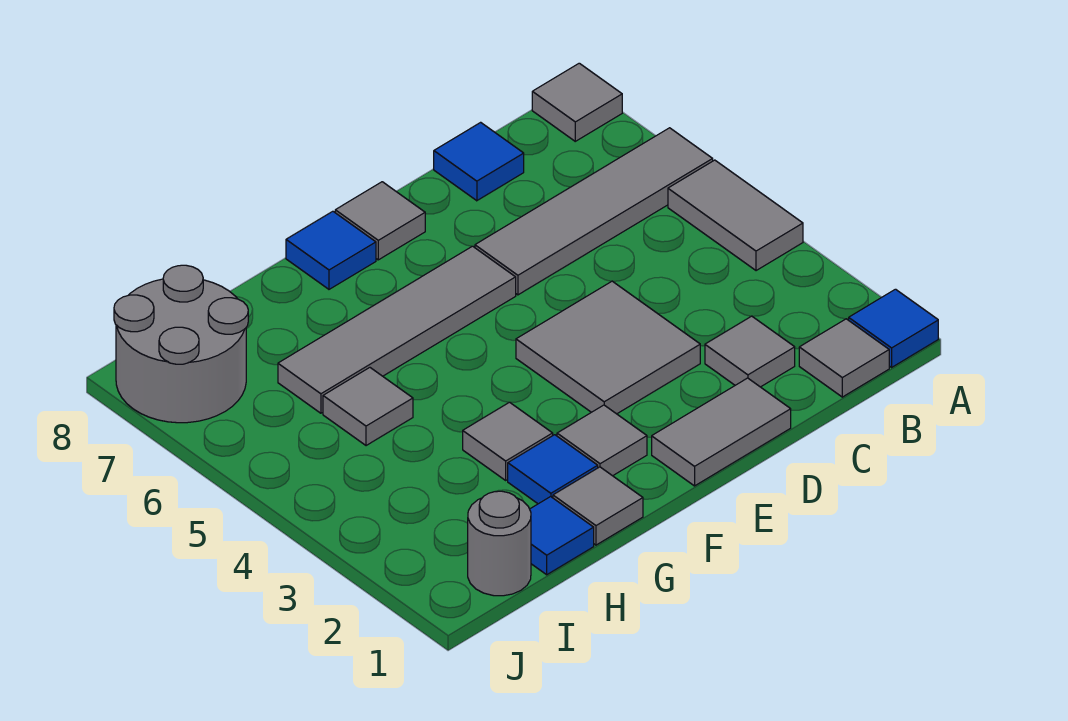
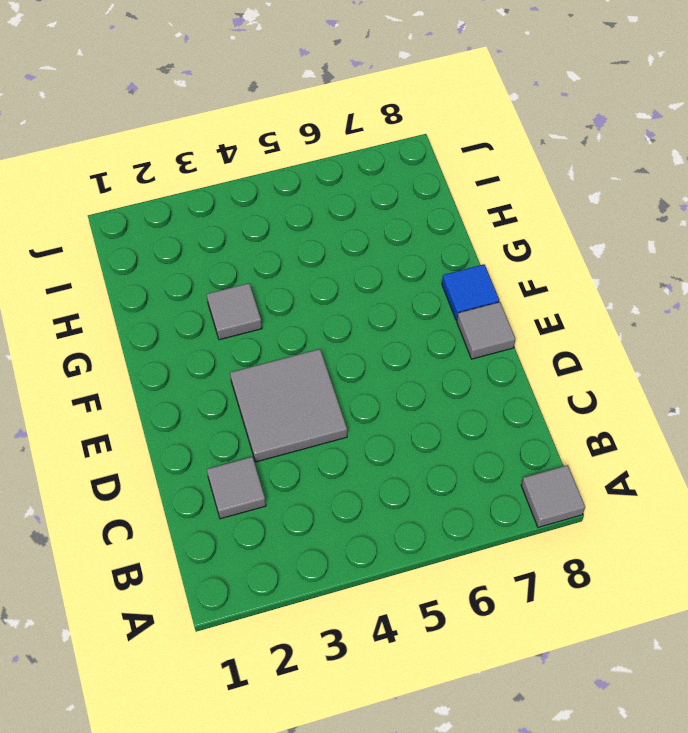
none -> blue 1x1 tile [849,289,938,367]
none -> grey 1x2 tile [668,160,803,271]
none -> grey 1x4 tile [475,128,713,295]

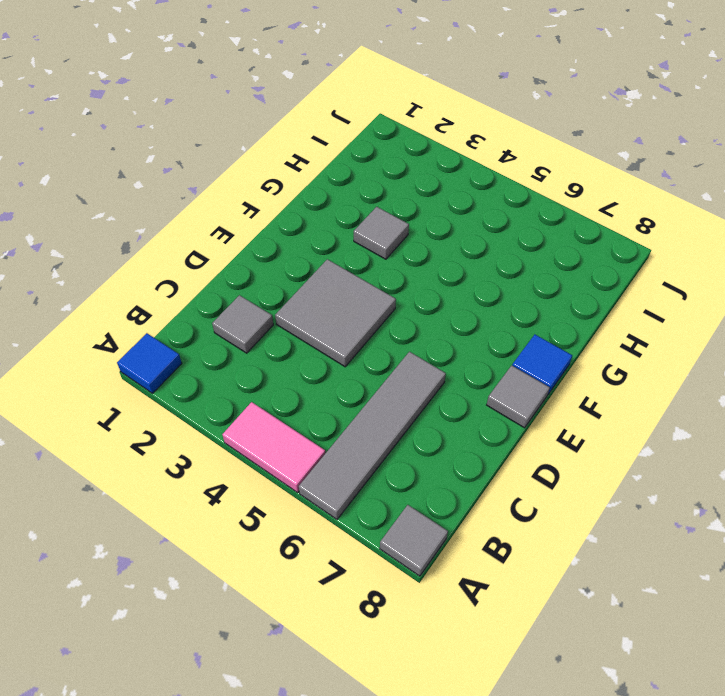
pink 1x2 tile [222,402,325,492] -> grey 1x2 tile [668,160,803,271]
none -> grey 1x1 tile [799,319,889,397]
none -> blue 1x1 tile [434,122,524,201]
none -> grey 1x2 tile [652,378,791,486]

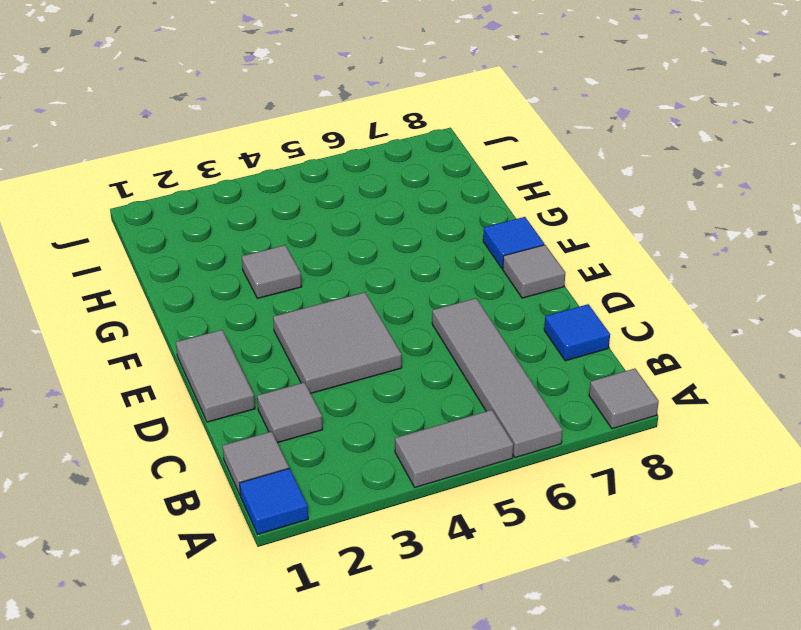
none -> grey 1x4 tile [278,246,516,413]
none -> grey 1x1 tile [557,405,647,476]
none -> grey 1x1 tile [553,467,643,545]

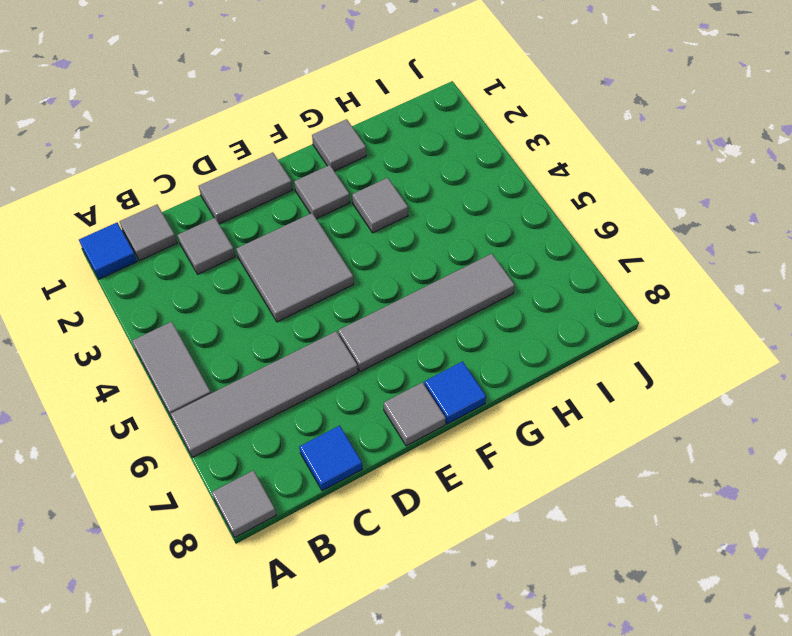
none -> blue 1x1 tile [508,435,598,504]
none -> blue 1x1 tile [530,497,594,575]
none -> grey 1x1 tile [323,368,413,446]

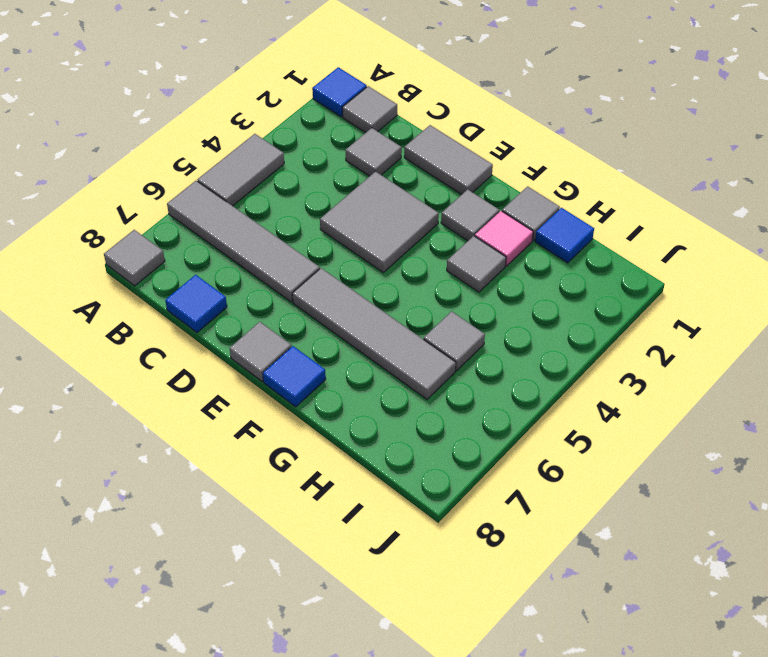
pink 1x1 tile [475,211,533,266] -> blue 1x1 tile [508,435,598,504]
none -> grey 1x1 round brick [468,491,531,596]
none -> grey 2x2 round brick [114,265,248,423]

